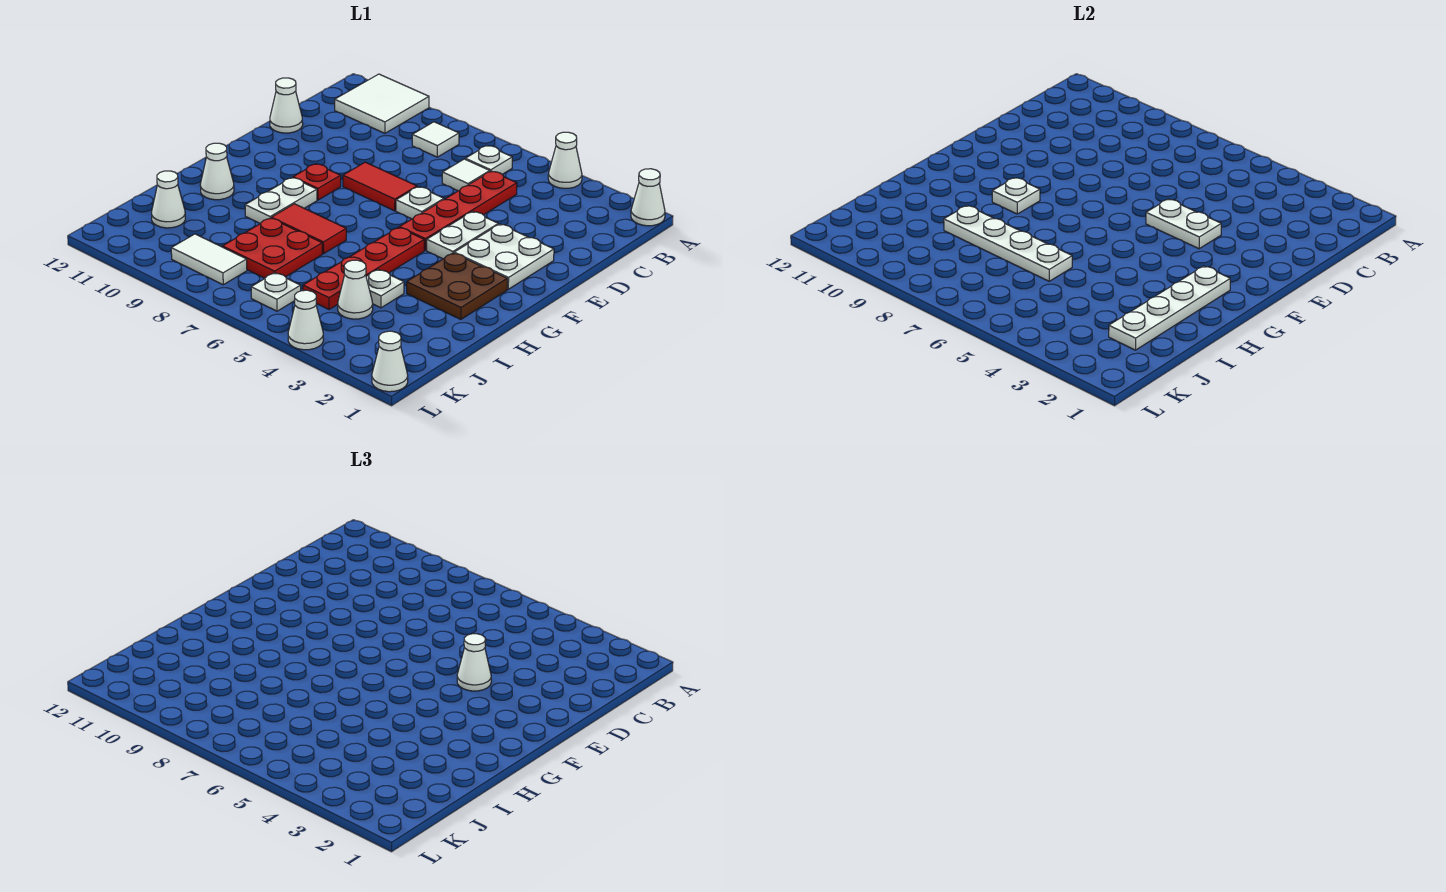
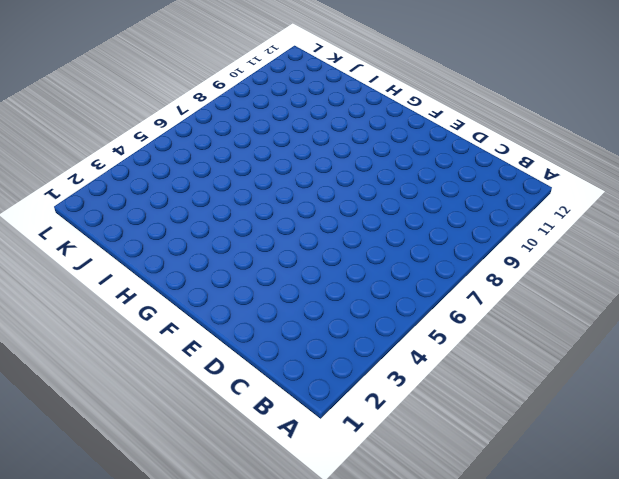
none -> white 1x1 cone [631,169,665,226]
none -> white 1x1 cone [548,132,582,188]
none -> white 2x2 tile [335,74,429,133]
none -> white 1x1 plate [465,146,512,174]

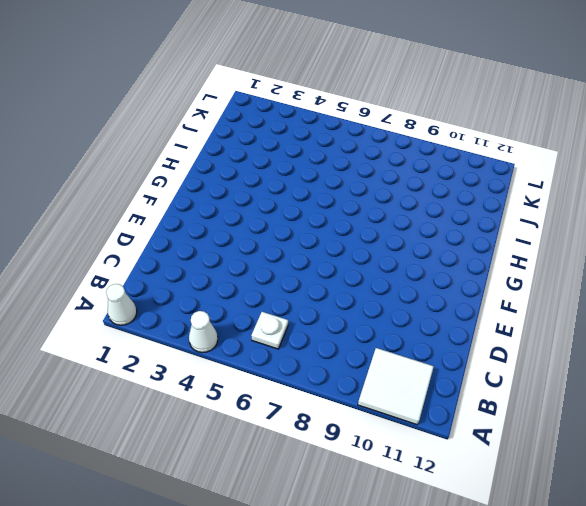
none -> white 1x1 tile [412,122,459,157]
none -> red 1x4 plate [400,171,517,250]
none -> white 1x1 tile [442,159,490,191]
none -> white 1x1 cone [270,78,303,133]

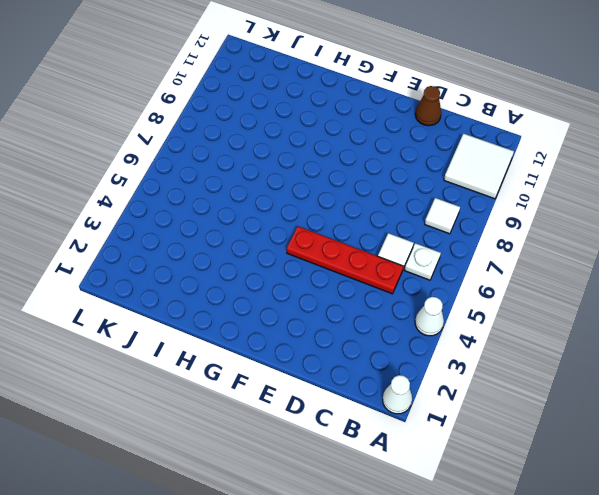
brown 1x1 cone [415,86,441,126] -> white 1x1 cone [270,78,303,133]
none -> white 2x2 plate [454,224,554,289]
none -> white 1x2 plate [427,212,498,259]
none -> white 1x1 plate [396,187,444,219]
none -> red 1x2 tile [343,162,417,211]

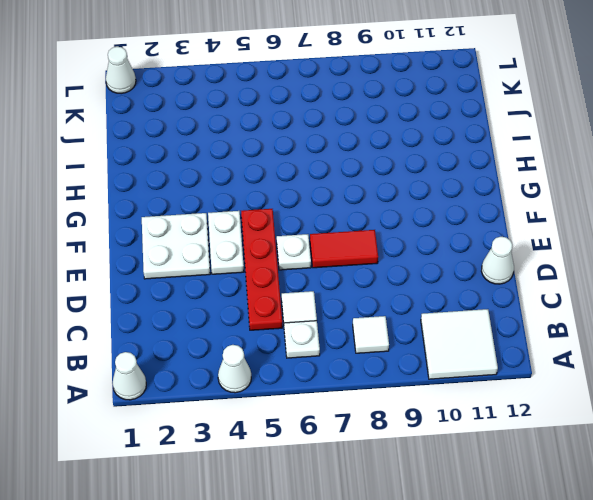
none -> red 1x1 plate [293,164,341,200]
none -> brown 2x2 plate [407,253,507,319]
none -> red 1x4 plate [303,227,424,309]
none -> white 1x2 plate [245,178,317,224]

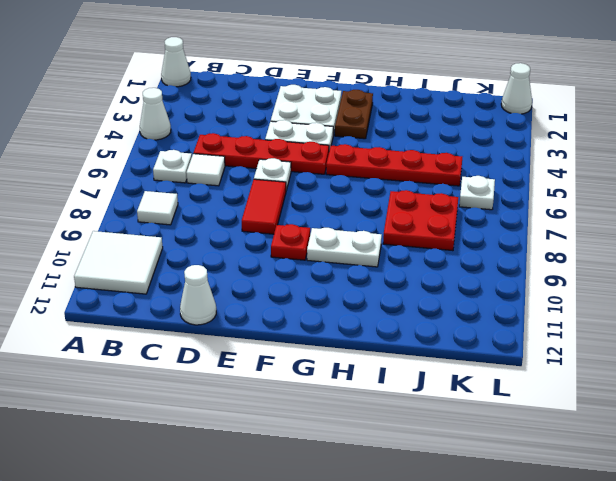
brown 1x2 plate [335,90,373,139] -> brown 2x2 plate [407,253,507,319]
none -> red 1x2 tile [271,204,346,254]
none -> white 1x1 cone [200,143,234,200]
none -> white 1x1 plate [366,270,404,308]
none -> white 1x1 cone [338,260,373,319]

